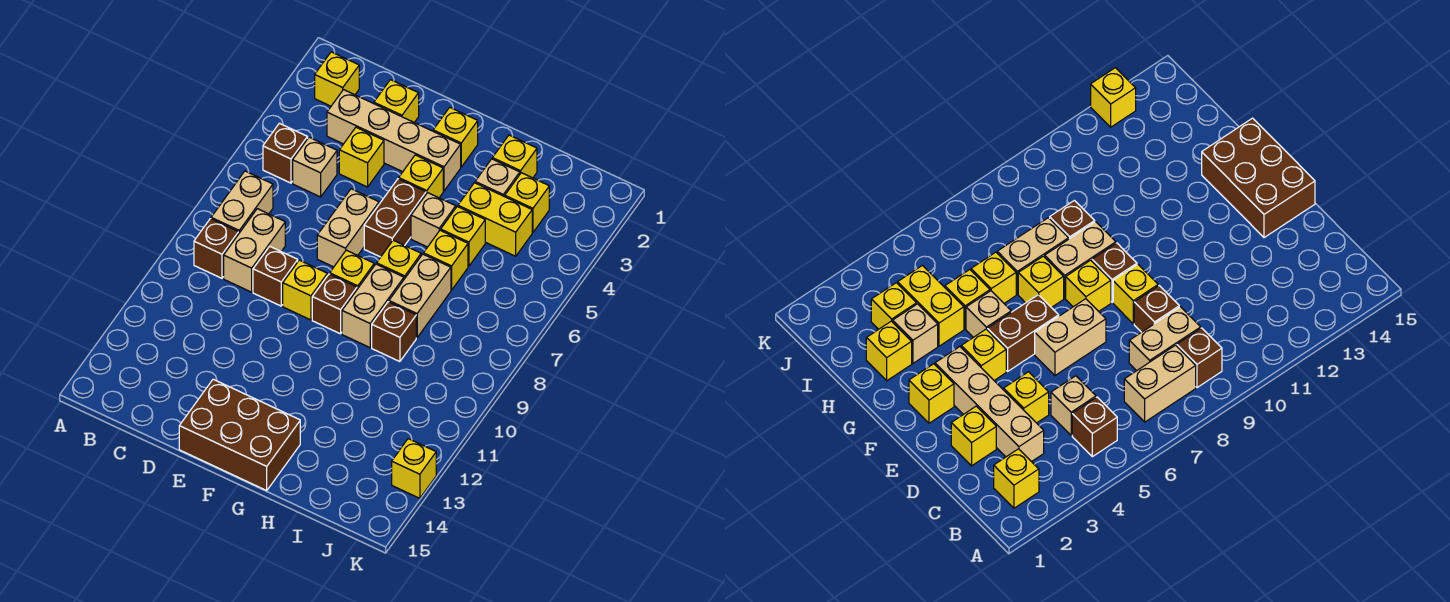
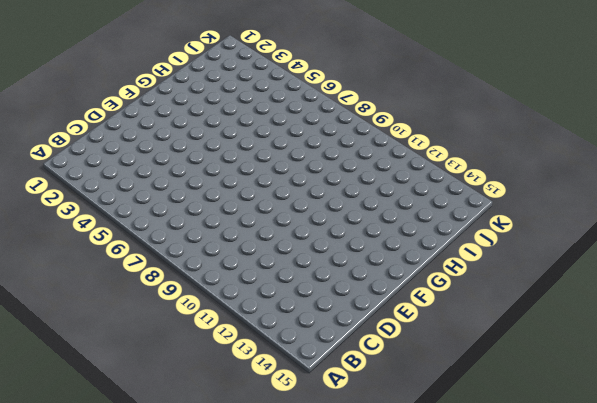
none -> yellow 1x1 brick [315,52,359,106]
none -> brown 1x1 brick [263,123,308,183]
none -> tan 1x2 brick [211,171,273,233]
none -> brown 1x1 brick [194,219,239,278]

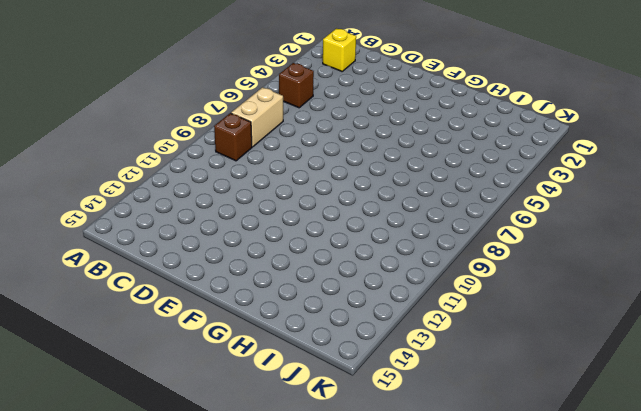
none -> tan 1x4 brick [327,90,461,191]
none -> tan 1x1 brick [293,137,337,197]
none -> tan 1x2 brick [224,209,285,292]
none -> yellow 1x1 brick [374,80,419,122]

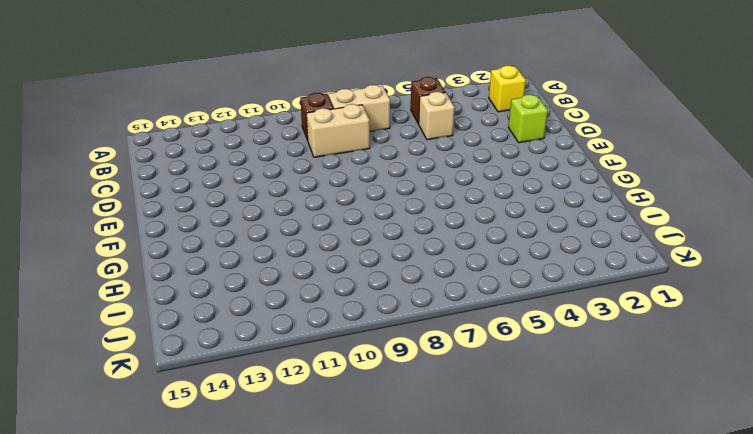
lime 1x1 brick [509,95,548,143] -> yellow 1x1 brick [374,80,419,122]
none -> tan 1x4 brick [327,90,461,191]
none -> yellow 1x1 brick [339,127,384,187]
none -> brown 1x1 brick [253,246,298,306]
none -> tan 1x2 brick [317,189,379,267]

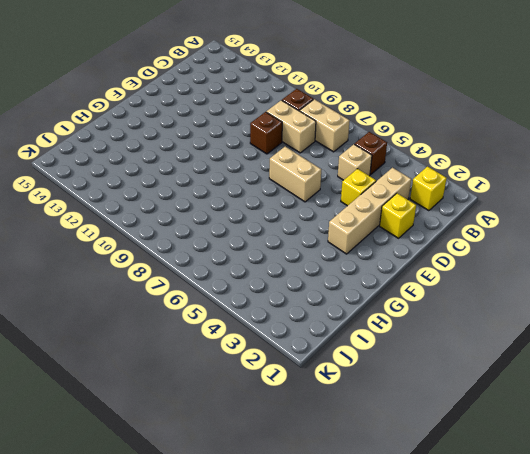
none -> yellow 1x1 brick [283,260,327,320]
none -> brown 2x3 brick [179,379,300,490]
none -> yellow 1x1 brick [433,107,478,167]
none -> yellow 1x1 brick [399,155,443,198]

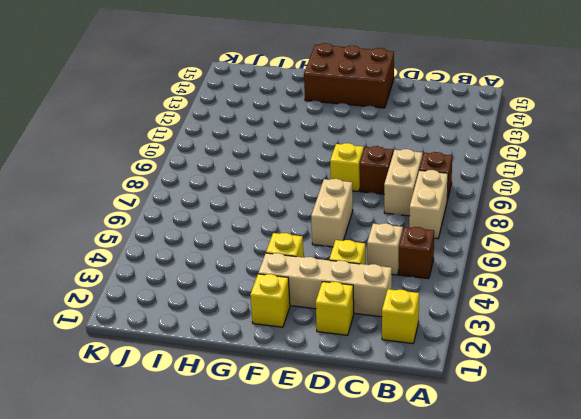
none -> brown 1x2 brick [364,179,426,257]
none -> yellow 1x1 brick [330,250,374,289]
none -> brown 1x1 brick [312,274,357,334]
none -> tan 1x1 brick [411,193,456,247]

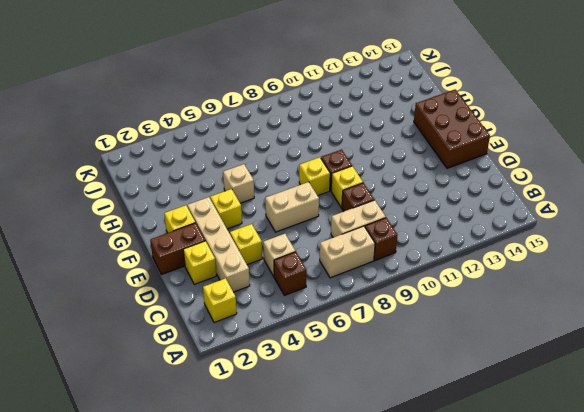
brown 1x2 brick [150,223,205,275] -> brown 1x2 brick moved to [364,179,426,257]
none -> yellow 1x1 brick [377,240,421,279]
none -> tan 1x2 brick [342,264,404,348]
none -> yellow 1x1 brick [492,135,537,178]
none -> tan 1x1 brick [475,159,520,197]

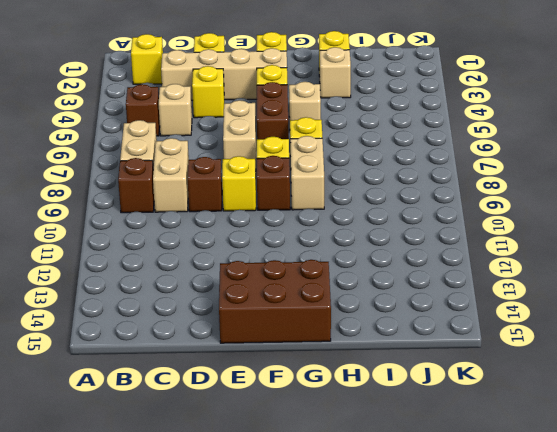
none -> yellow 1x2 brick [458,183,532,256]
none -> yellow 1x1 brick [441,207,485,266]
none -> yellow 1x1 brick [423,230,468,290]
none -> tan 1x2 brick [389,254,451,338]

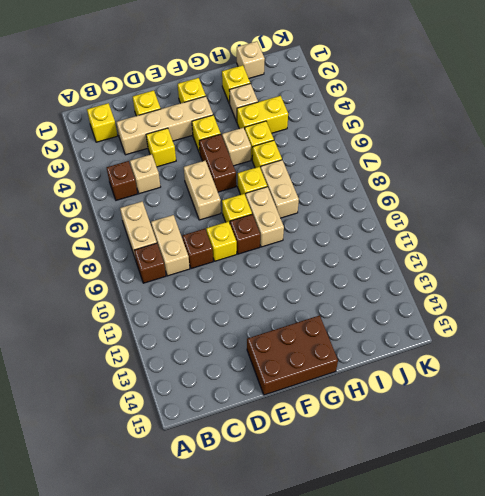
tan 1x1 brick [237,41,265,78] -> none
none -> brown 1x1 brick [372,302,416,362]
none -> yellow 1x1 brick [505,173,549,232]
none -> yellow 1x1 brick [392,439,436,498]

